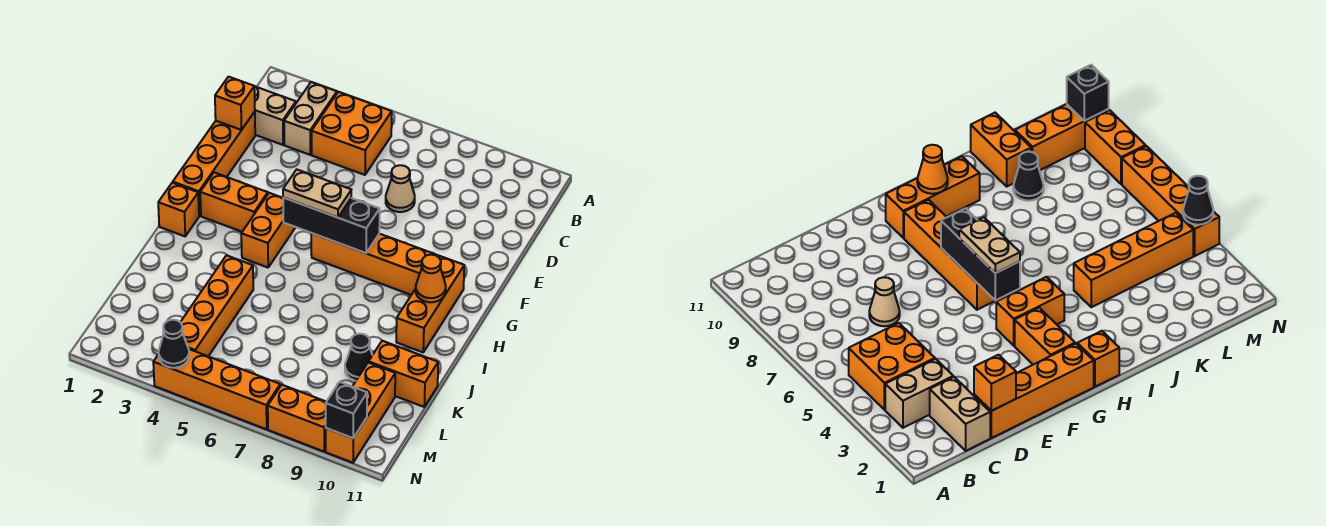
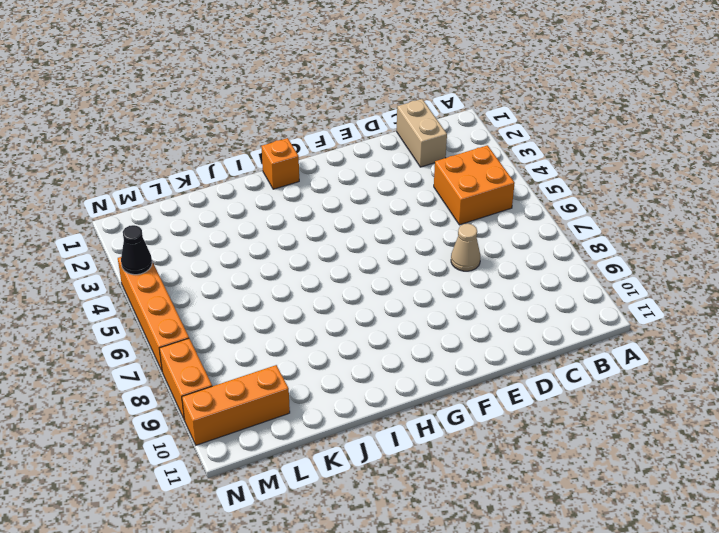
none -> tan 1x2 brick [284,82,337,155]
none -> orange 1x4 brick [173,112,255,216]
none -> orange 1x2 brick [200,173,268,232]

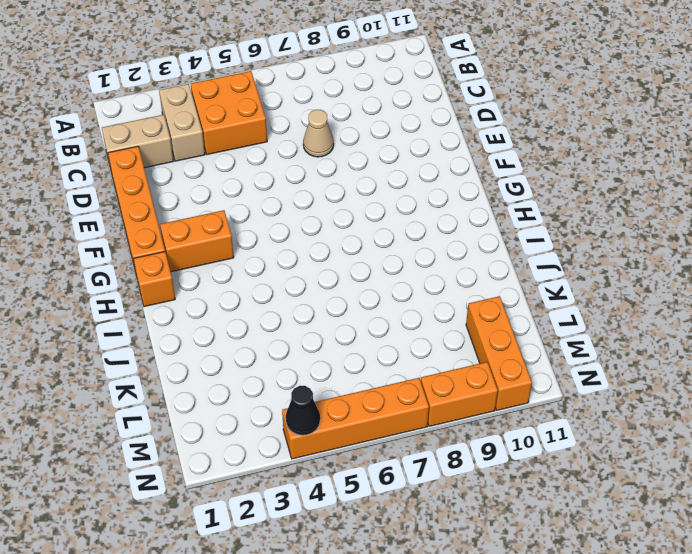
none -> orange 1x2 brick [241,193,296,267]
none -> orange 1x4 brick [311,233,436,295]
none -> orange 1x3 brick [396,255,464,352]

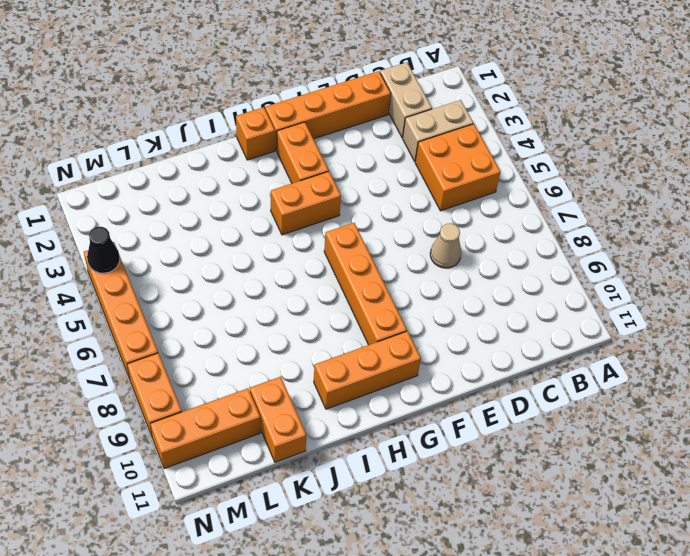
none -> orange 1x4 brick [181,255,253,356]
none -> black 1x1 cone [345,334,372,381]
none -> orange 1x1 brick [215,77,255,130]

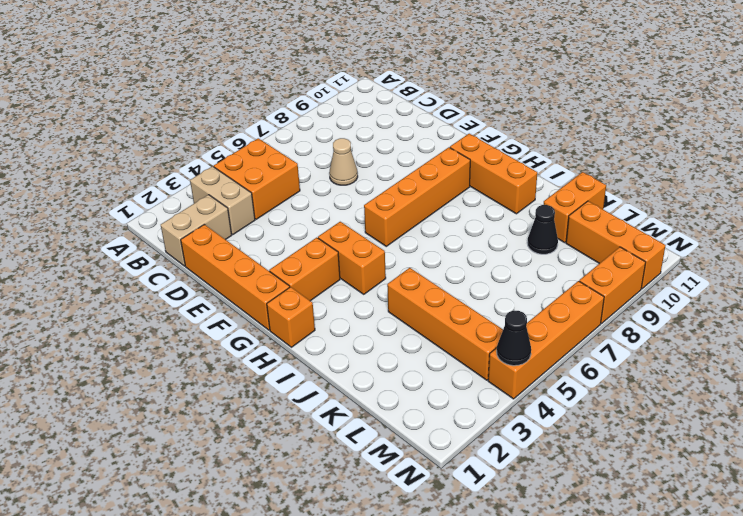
none -> orange 1x1 brick [215,77,255,130]
none -> black 1x3 brick [283,198,380,253]
none -> orange 1x1 cone [416,255,446,302]

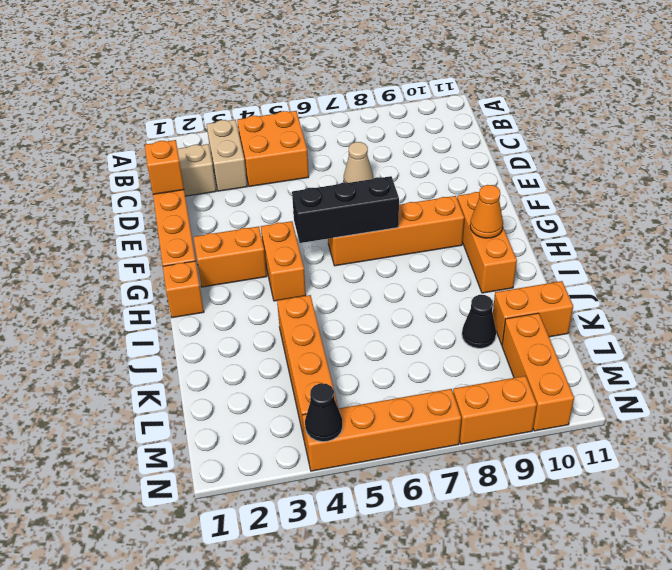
none -> black 1x1 brick [326,382,367,438]
none -> tan 1x2 plate [283,170,351,217]

